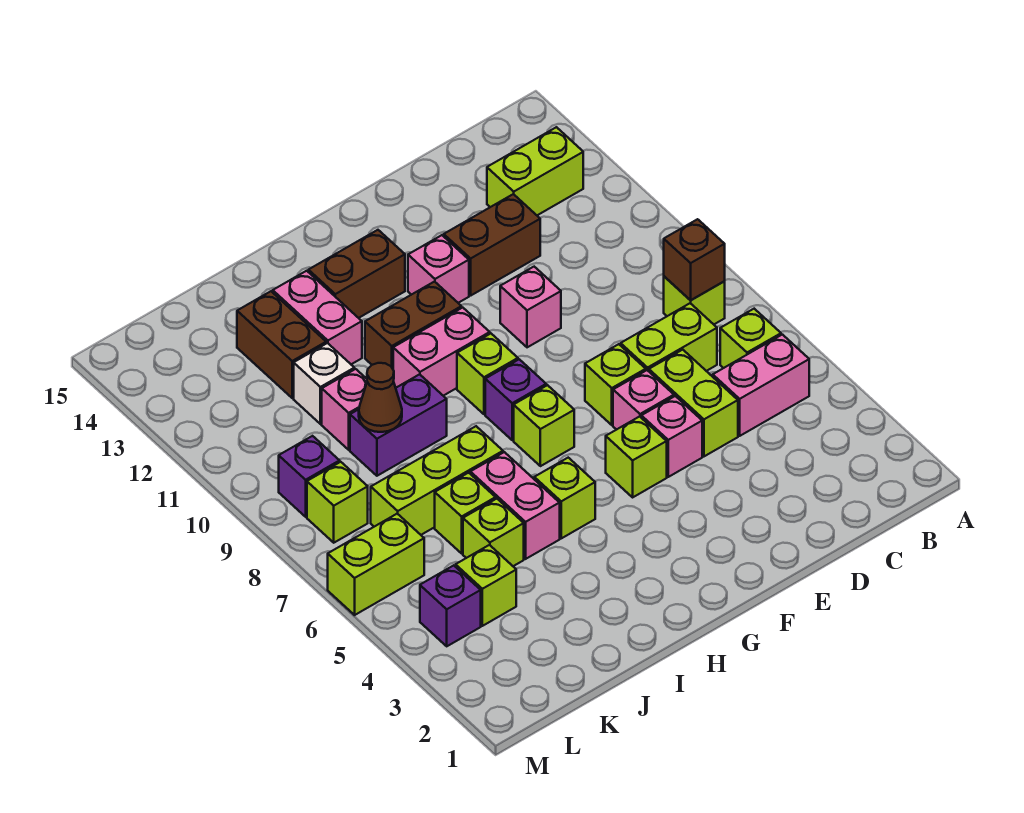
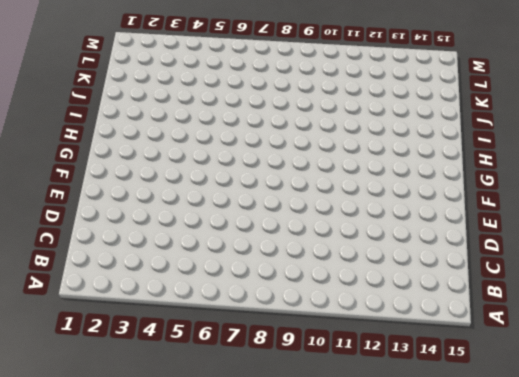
none -> pink 1x2 brick [713,335,809,436]
none -> lime 1x1 brick [720,309,781,368]
none -> lime 1x1 brick [664,276,725,324]
none -> lime 1x2 brick [487,127,583,215]

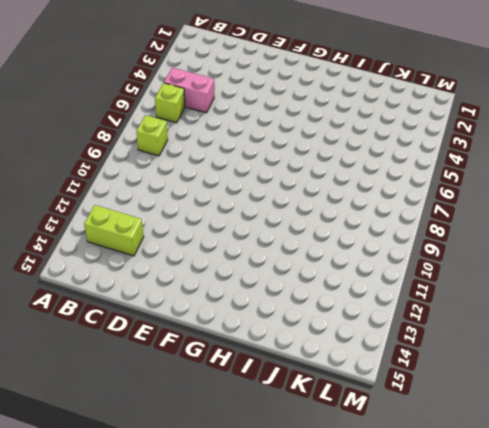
none -> lime 1x2 brick [621,303,717,371]
none -> lime 1x2 brick [649,350,738,456]
none -> brown 1x2 brick [444,194,540,295]
none -> pink 1x1 brick [641,396,702,477]

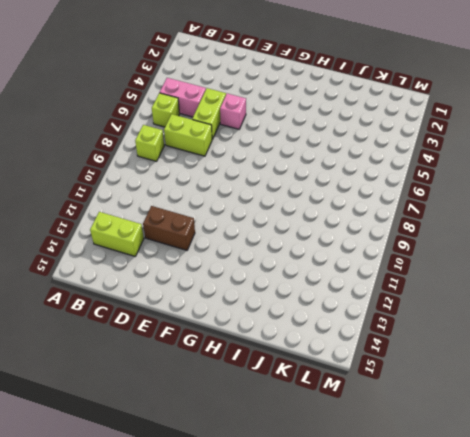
none -> pink 1x1 brick [613,370,674,430]
none -> lime 1x1 brick [585,344,646,425]
none -> pink 1x1 brick [500,267,561,347]
none -> lime 1x1 brick [606,417,667,497]

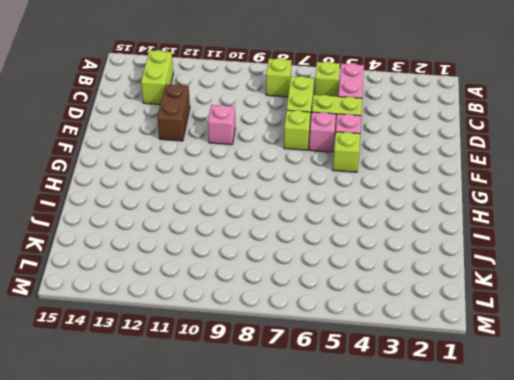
none -> pink 1x1 brick [408,235,469,303]
none -> lime 1x1 brick [514,385,574,466]
none -> purple 1x1 brick [485,359,546,440]
none -> lime 1x1 brick [457,334,518,414]

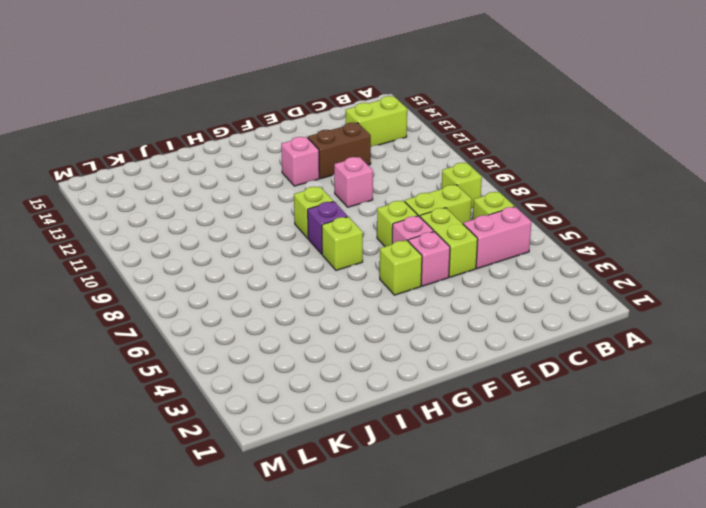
none -> pink 1x2 brick [393,308,490,396]
none -> brown 1x2 brick [365,282,461,369]
none -> brown 1x2 brick [308,230,405,318]
none -> lime 1x1 brick [534,458,595,538]

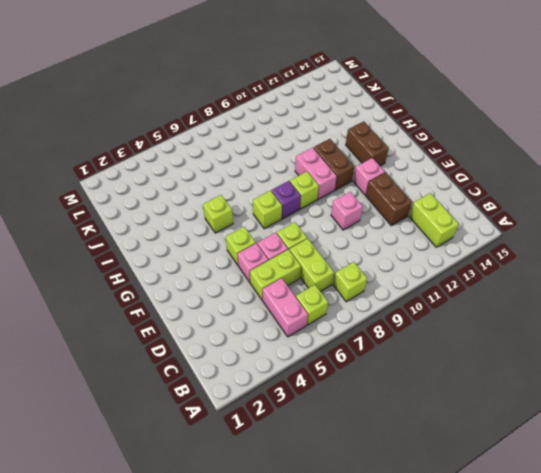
none -> pink 1x2 brick [470,452,560,559]
none -> lime 1x3 brick [371,426,503,535]
none -> purple 1x2 brick [350,374,447,476]
none -> pink 1x2 brick [273,271,362,364]

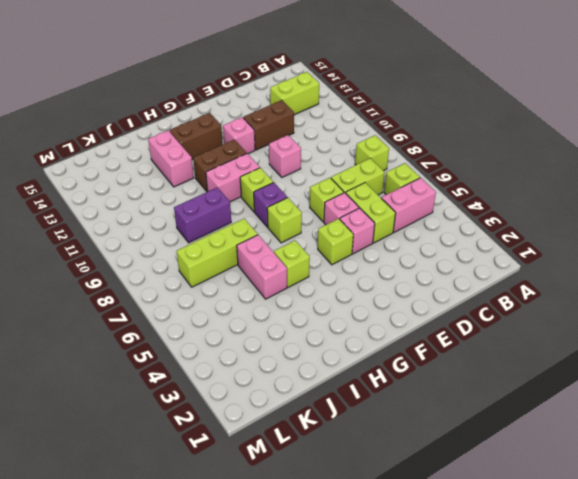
none -> lime 1x1 brick [463,499,524,566]
none -> lime 1x1 brick [435,473,496,553]
none -> pink 1x1 brick [322,369,367,450]
none -> white 1x1 brick [294,343,354,424]

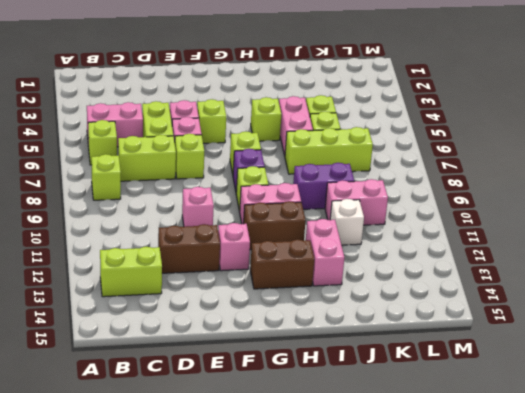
pink 1x2 brick [325,179,388,225] -> pink 1x1 brick [322,369,367,450]
none -> brown 1x2 brick [237,291,326,398]
none -> lime 1x1 brick [456,545,516,626]
none -> purple 1x1 brick [420,565,481,646]
none -> lime 1x2 brick [328,514,424,615]

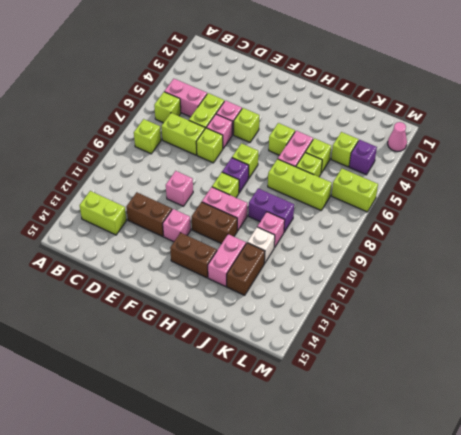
pink 1x1 cone [388,122,407,151] -> none
none -> lime 1x1 brick [307,462,368,543]
none -> purple 1x1 brick [279,436,340,517]
none -> brown 1x1 brick [664,219,725,300]
none -> brown 1x1 cone [359,363,402,432]

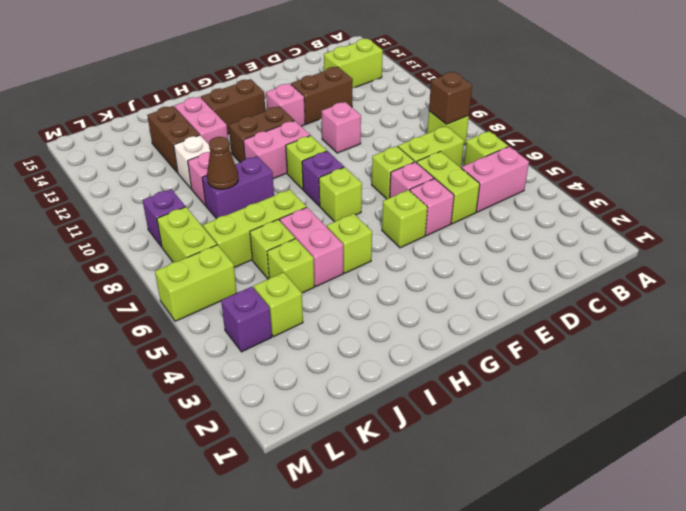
lime 1x2 brick [157,207,217,262] -> lime 1x1 brick [307,462,368,543]

